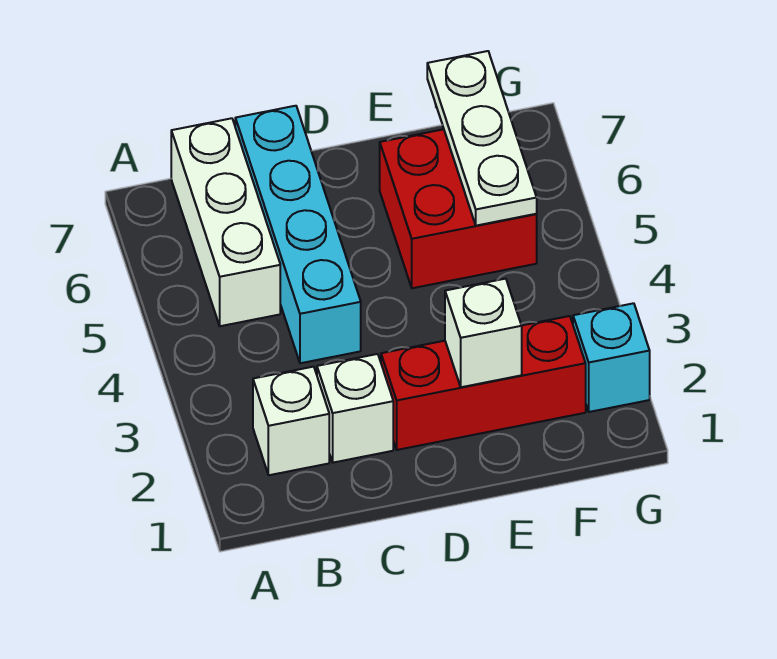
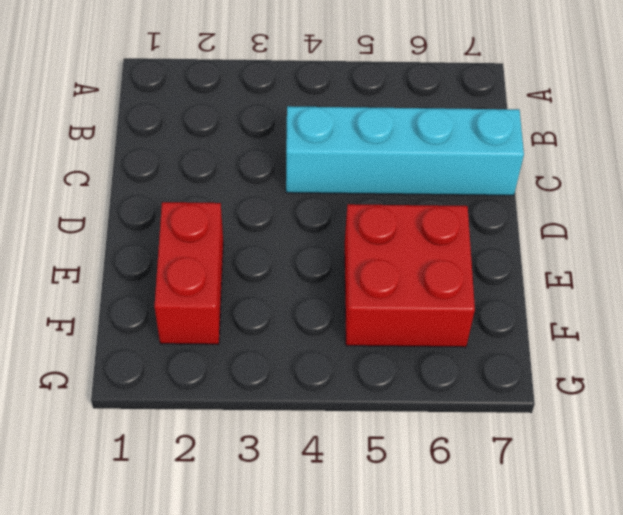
red 1x2 brick [155,202,223,344] -> red 1x3 brick [381,316,586,450]
none -> white 1x1 brick [253,367,329,475]
none -> white 1x3 brick [171,118,280,326]

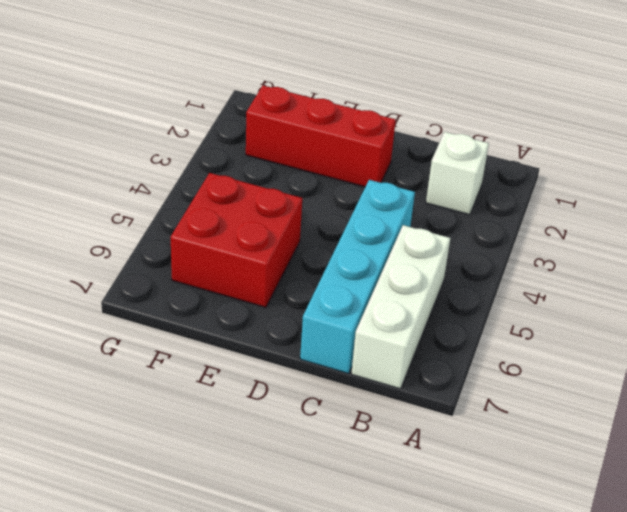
none -> white 1x1 brick [317,354,393,463]
none -> cyan 1x1 brick [573,303,650,412]

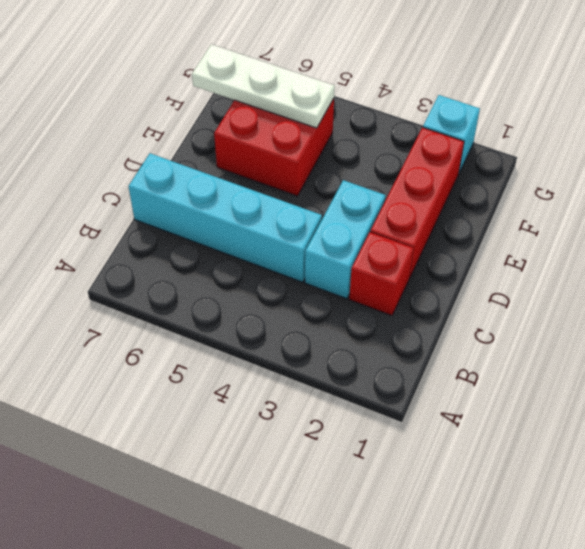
red 1x1 brick [349,232,413,316] -> white 1x1 brick [317,354,393,463]
cyan 1x2 brick [305,180,386,299] -> none
none -> white 1x1 brick [253,367,329,475]
none -> white 1x3 brick [171,118,280,326]

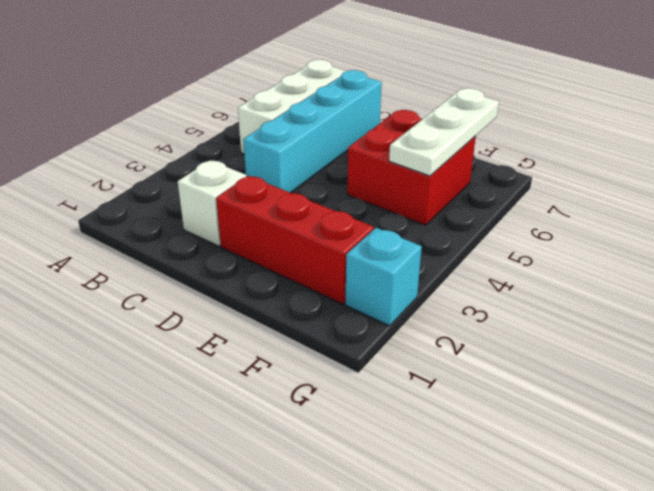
none -> white 1x1 brick [253,367,329,475]
none -> white 1x1 brick [445,279,522,387]

